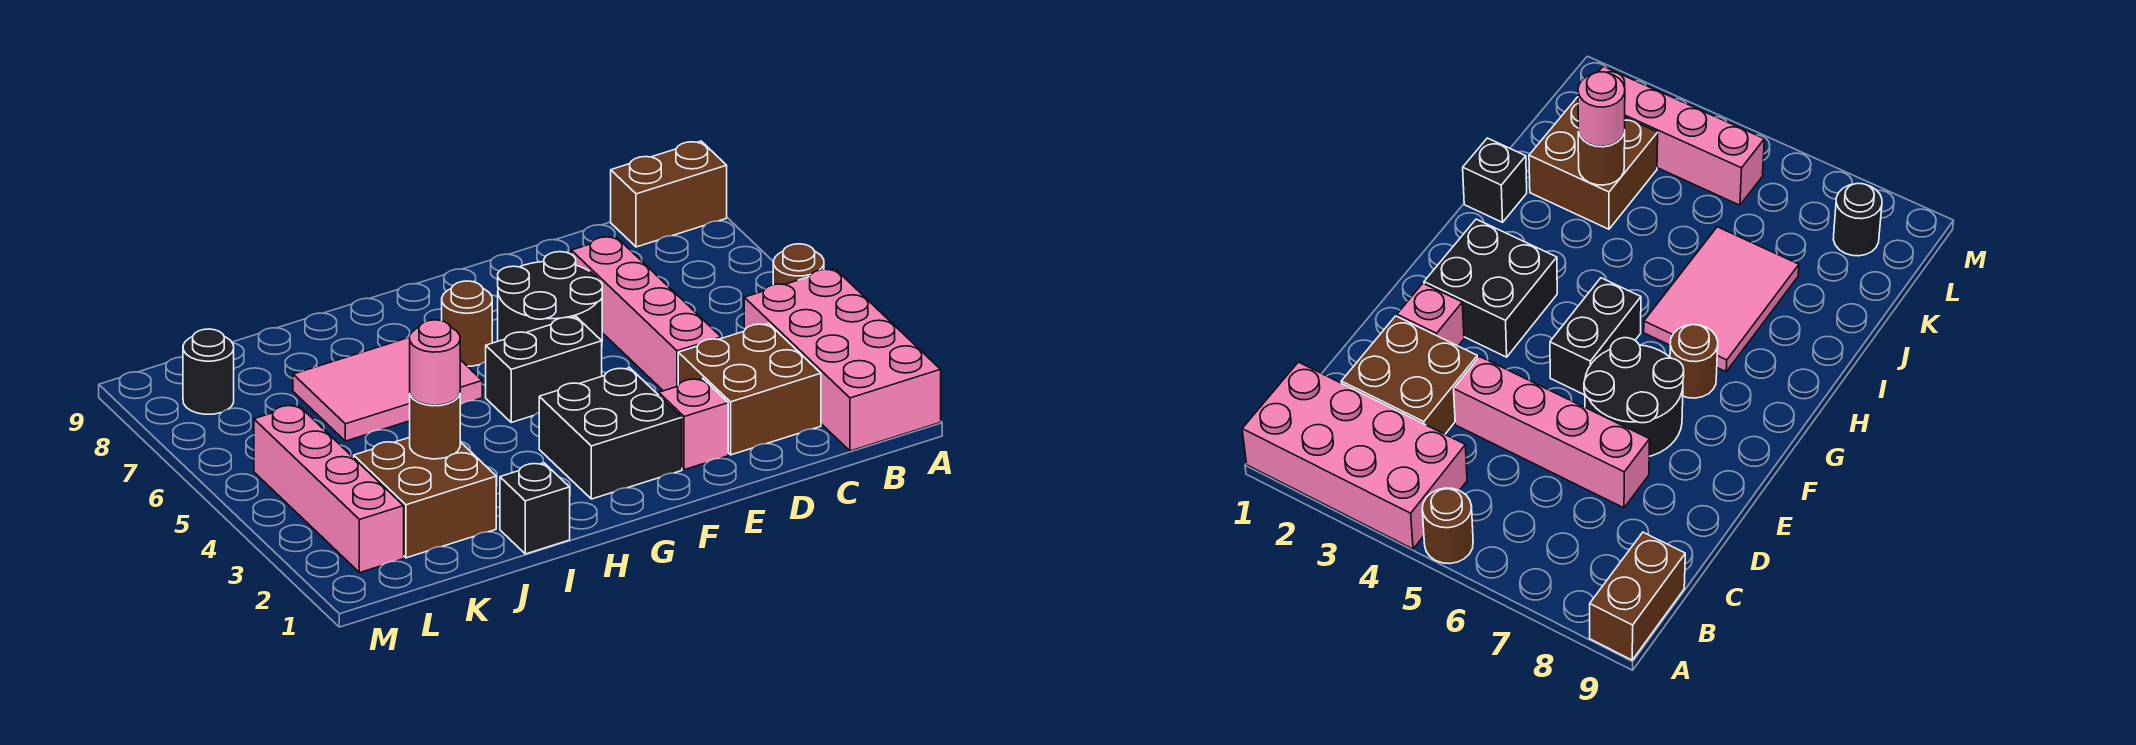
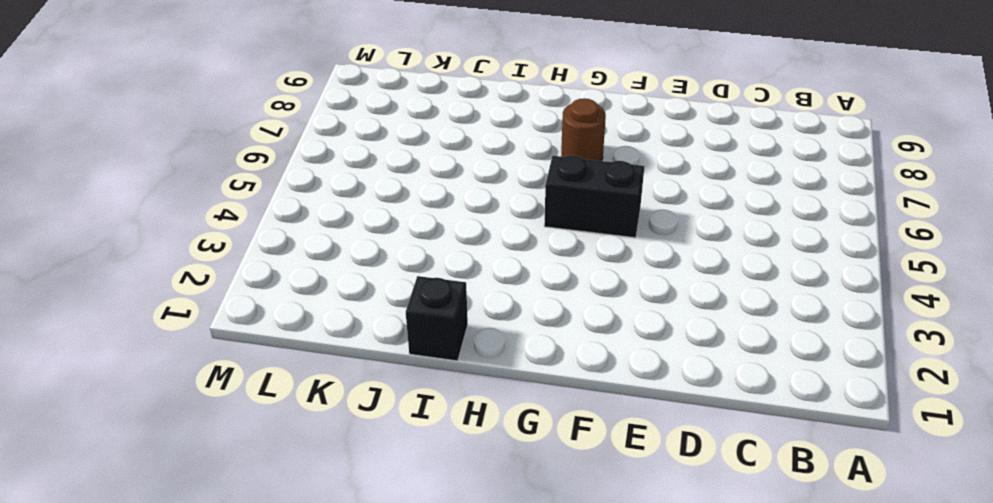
none -> pink 2x4 brick [744,269,941,451]
none -> brown 1x1 round brick [773,244,824,285]
none -> brown 1x2 brick [611,141,727,247]

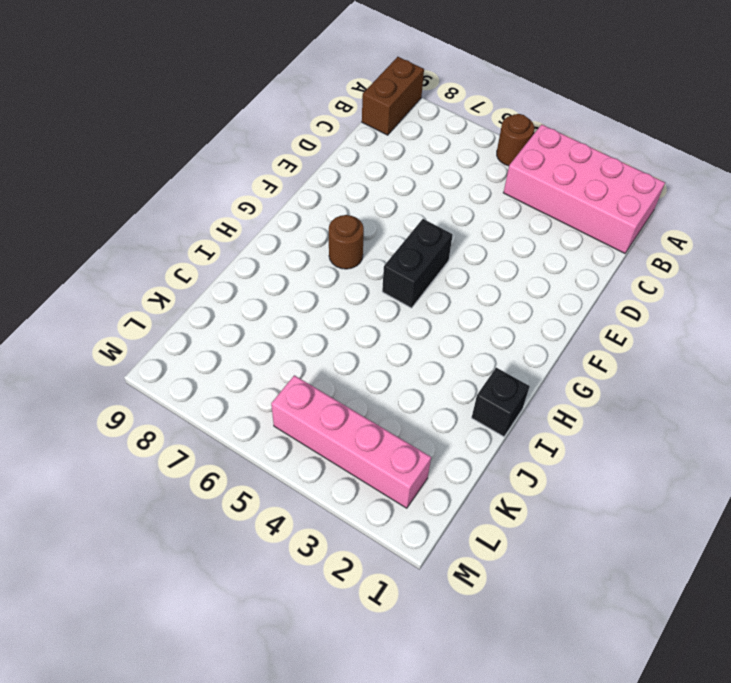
none -> brown 2x2 brick [678,324,821,455]
none -> pink 1x4 brick [571,236,721,391]
none -> pink 1x1 brick [659,379,728,470]

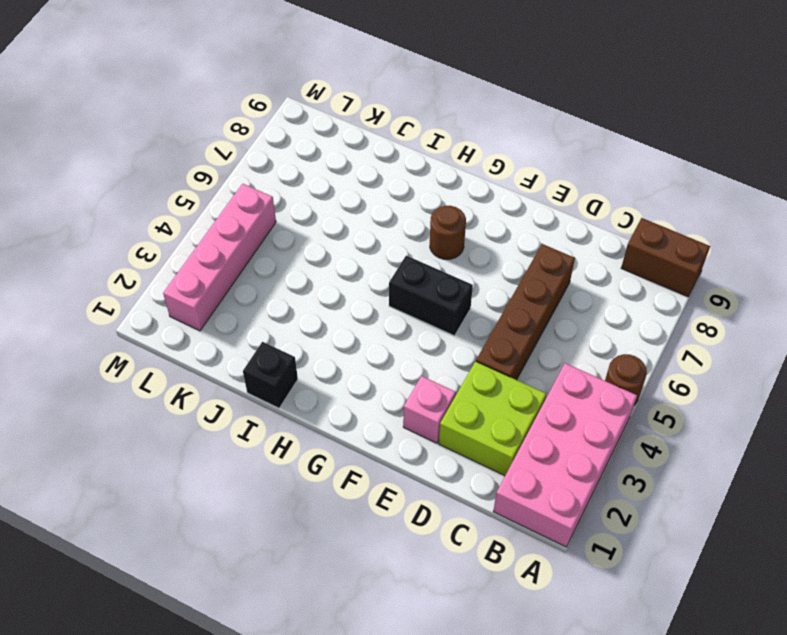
lime 2x2 brick [439,361,546,476] -> brown 2x2 brick [678,324,821,455]
brown 1x4 brick [476,244,575,380] -> pink 1x4 brick [571,236,721,391]
none -> black 2x2 round brick [498,252,602,341]
none -> black 2x2 brick [539,368,682,499]
none -> pink 2x3 tile [293,337,482,441]

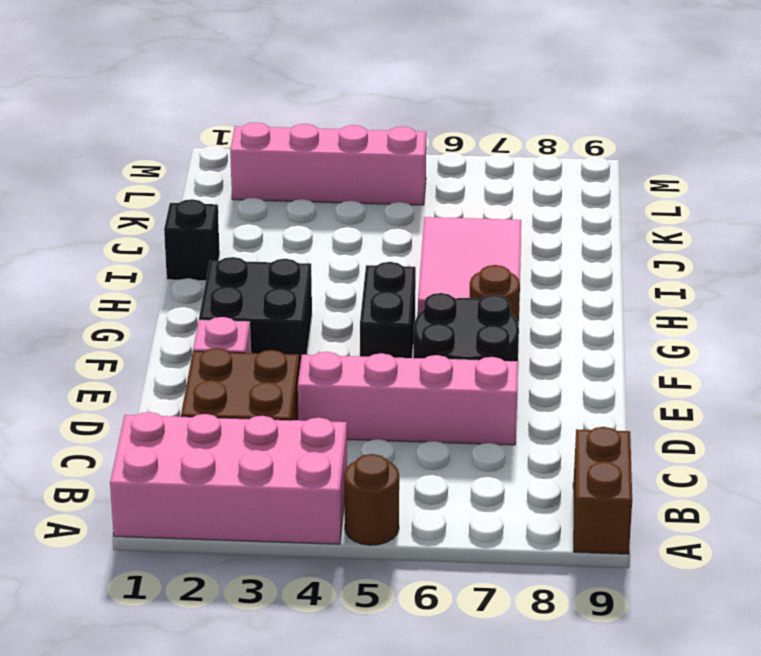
none -> brown 2x2 brick [354,437,496,558]
none -> black 1x1 round brick [183,329,234,414]
none -> brown 1x1 round brick [410,394,460,459]

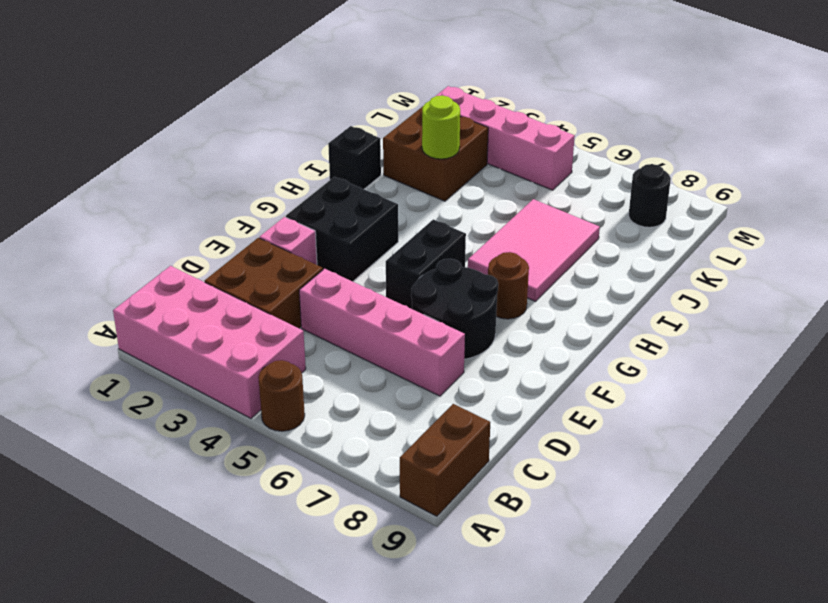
lime 1x1 round brick [422,95,460,159] -> brown 1x1 round brick [410,394,460,459]
none -> pink 1x1 round brick [410,320,460,405]

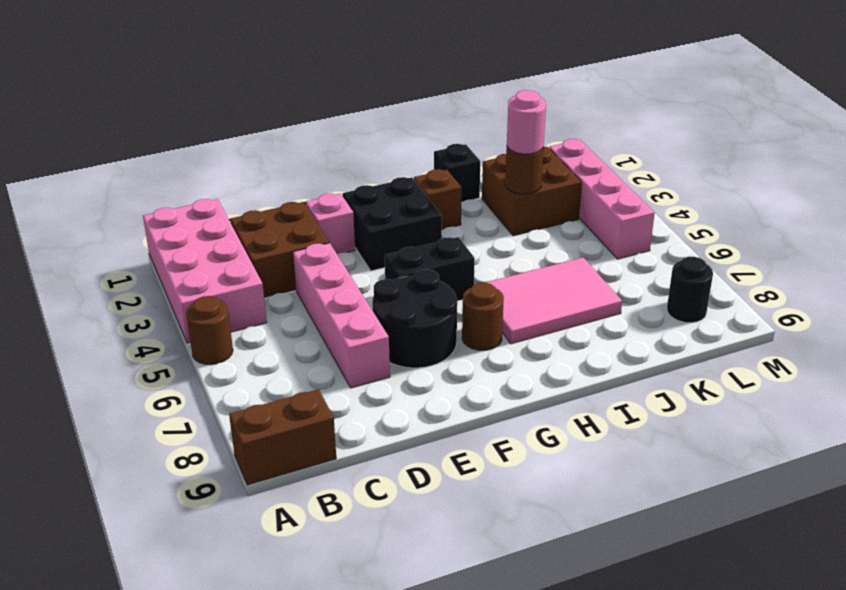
brown 1x1 brick [414,169,462,230] -> none

